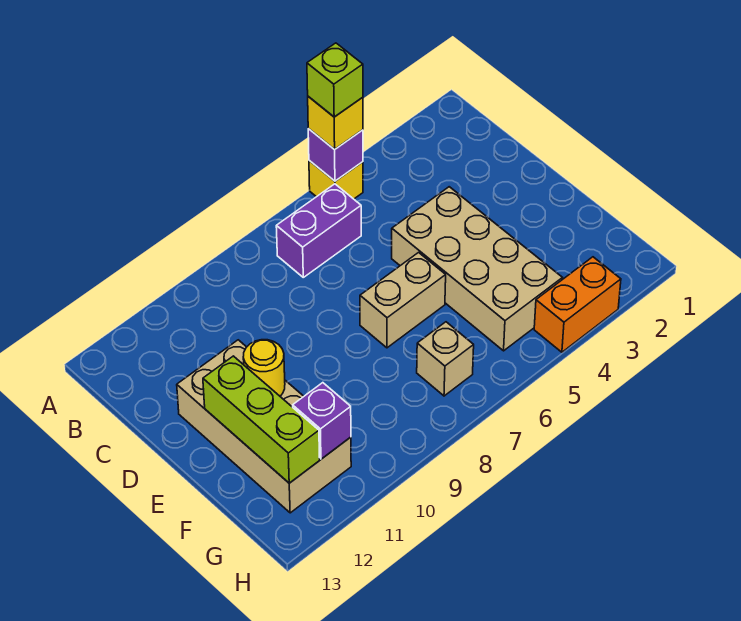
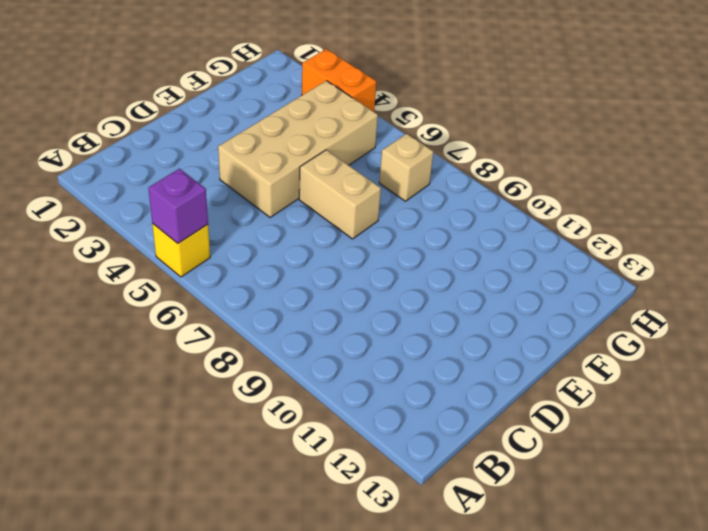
none -> purple 1x2 brick [276,184,361,277]
none -> tan 2x4 brick [177,340,351,513]
none -> yellow 1x1 round brick [243,340,285,396]

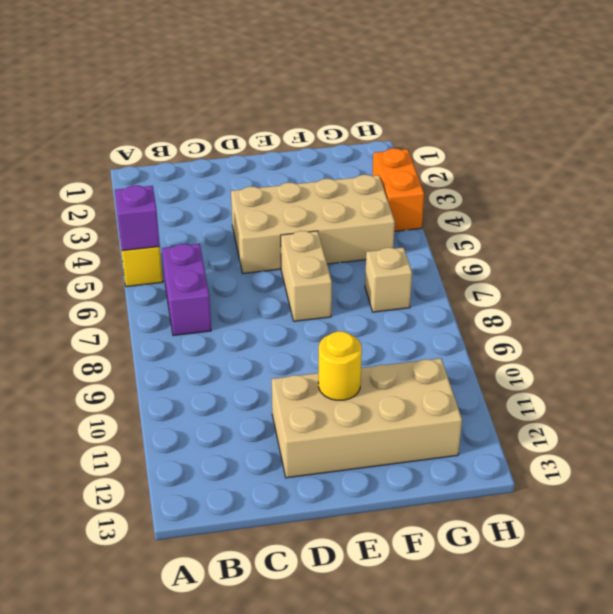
none -> lime 1x3 brick [203,356,320,483]
none -> purple 1x1 brick [293,383,351,459]
none -> yellow 1x1 brick [308,96,363,149]

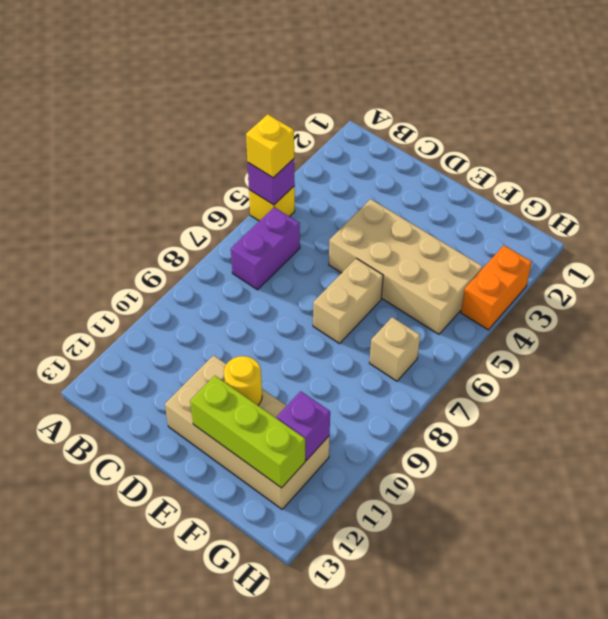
none -> lime 1x1 brick [307,43,363,117]

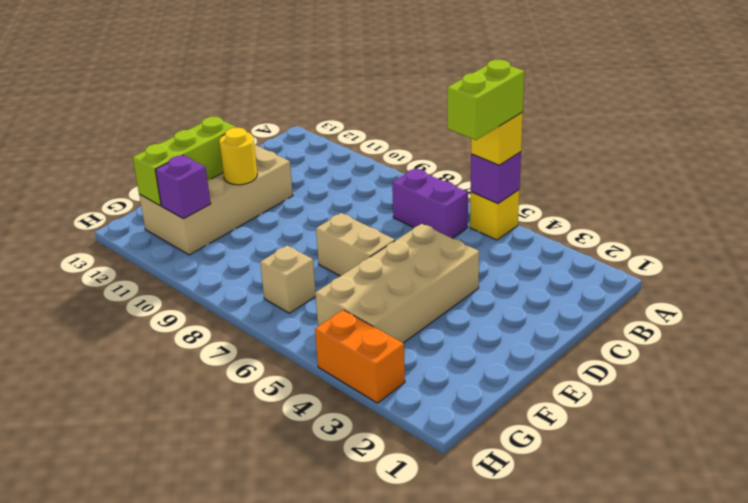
lime 1x2 brick [447,60,525,140] -> lime 1x1 brick [307,43,363,117]

